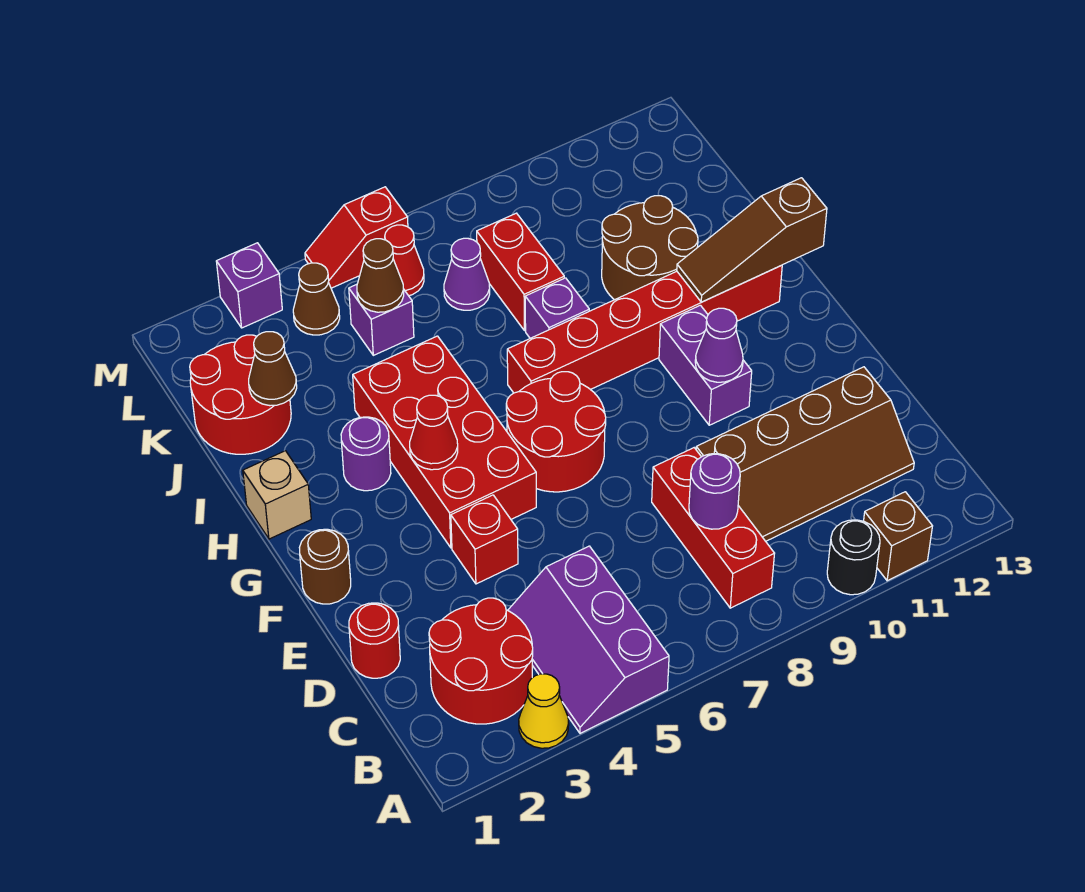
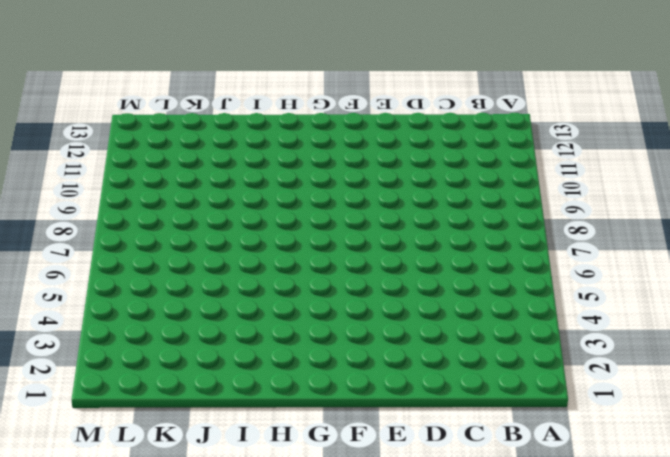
none -> yellow 1x1 cone [519,674,569,748]
none -> purple 2x3 slope [508,546,669,733]
none -> black 1x1 round brick [827,520,880,595]
none -> brown 1x1 brick [864,492,932,581]

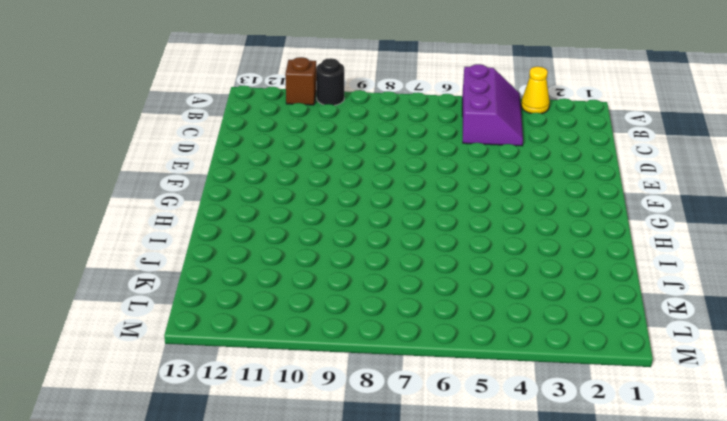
none -> red 2x2 round brick [429,598,533,724]
none -> red 1x3 brick [652,448,775,608]
none -> brown 2x4 slope [696,367,914,541]
none -> red 1x1 round brick [349,603,400,678]

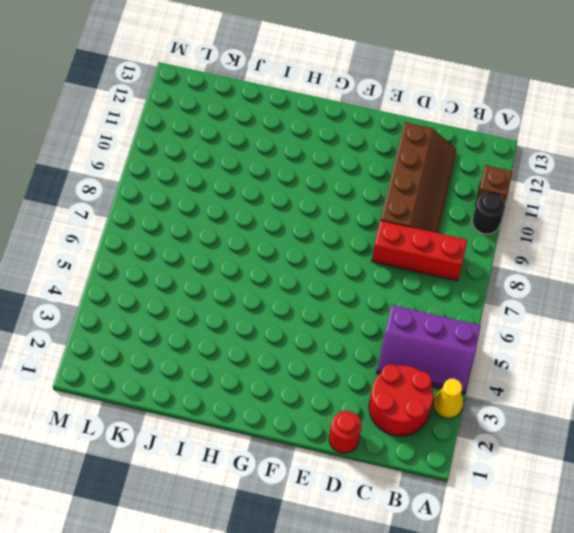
none -> red 1x1 brick [451,495,518,584]
none -> brown 1x1 round brick [299,529,351,604]
none -> red 2x4 brick [353,336,536,548]
none -> red 2x2 round brick [506,372,606,492]

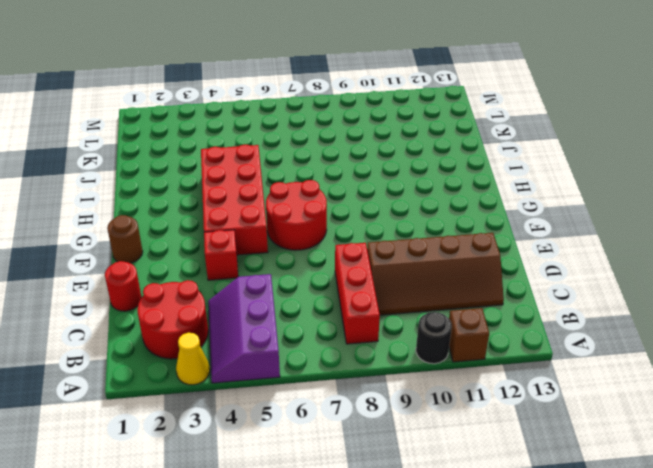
none -> purple 1x2 brick [659,305,752,425]
none -> tan 1x1 brick [243,451,311,539]
none -> purple 1x1 round brick [341,417,391,491]
none -> red 1x6 brick [507,265,782,393]

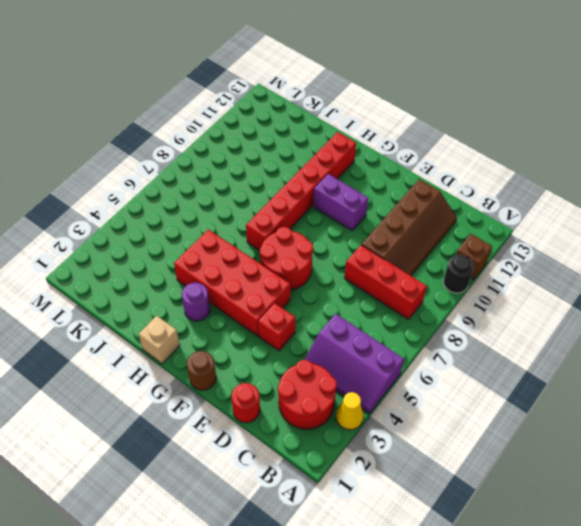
none -> purple 1x1 brick [525,278,589,338]
none -> brown 2x2 round brick [602,195,698,300]
none -> red 2x2 round brick [190,335,291,454]
none -> red 1x2 brick [477,213,564,331]

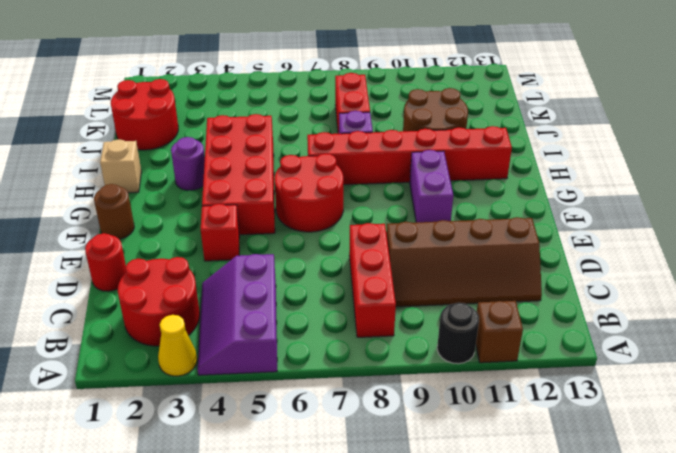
none -> purple 1x1 brick [349,284,414,355]
none -> purple 1x1 cone [444,238,490,310]
none -> brown 1x1 cone [293,263,340,335]
none -> red 1x1 cone [385,225,424,296]

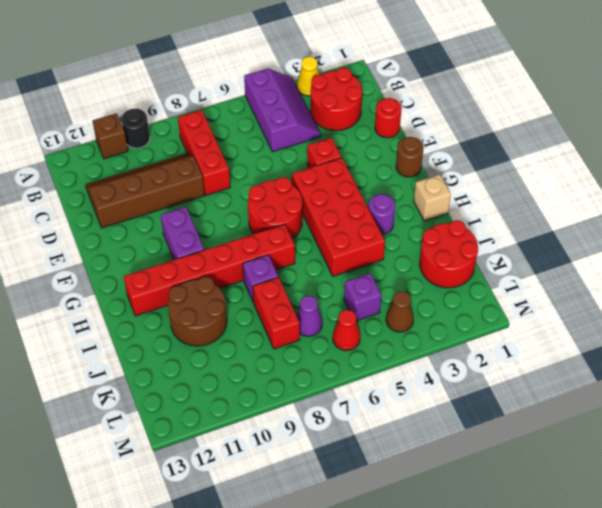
none -> purple 1x1 brick [216,243,282,328]
none -> red 1x2 slope [305,187,408,288]
none -> purple 1x1 round brick [689,454,740,529]
none -> purple 1x1 cone [695,308,743,382]

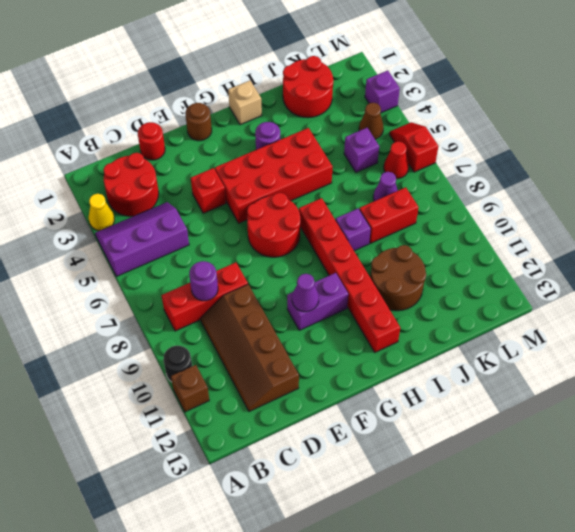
none -> red 1x1 cone [410,395,458,470]
none -> brown 1x3 slope [677,178,827,302]
none -> brown 1x1 cone [249,332,297,406]
none -> brown 1x1 cone [357,239,404,312]

